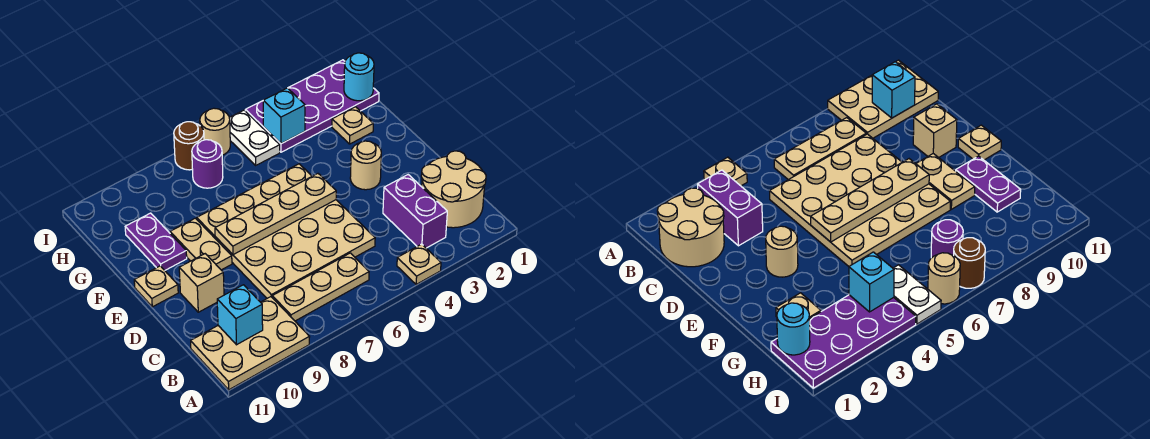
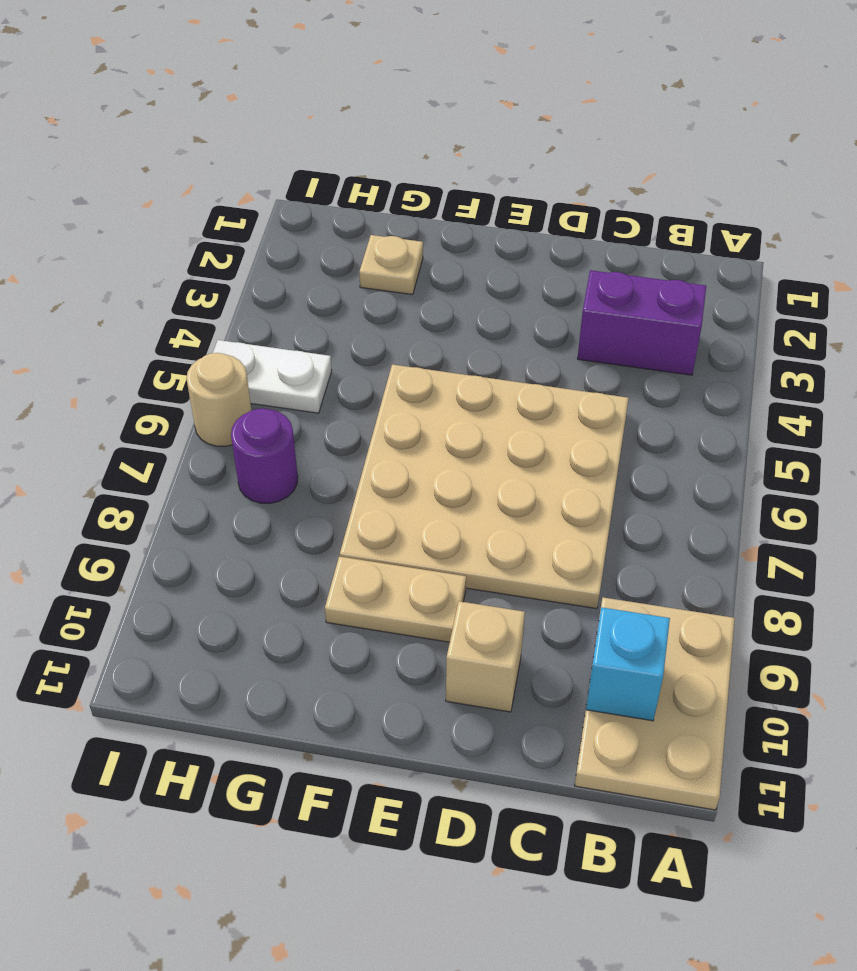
none -> tan 1x1 plate [397,244,441,285]
none -> tan 2x2 round brick [421,151,486,228]
none -> tan 1x3 plate [272,253,369,321]

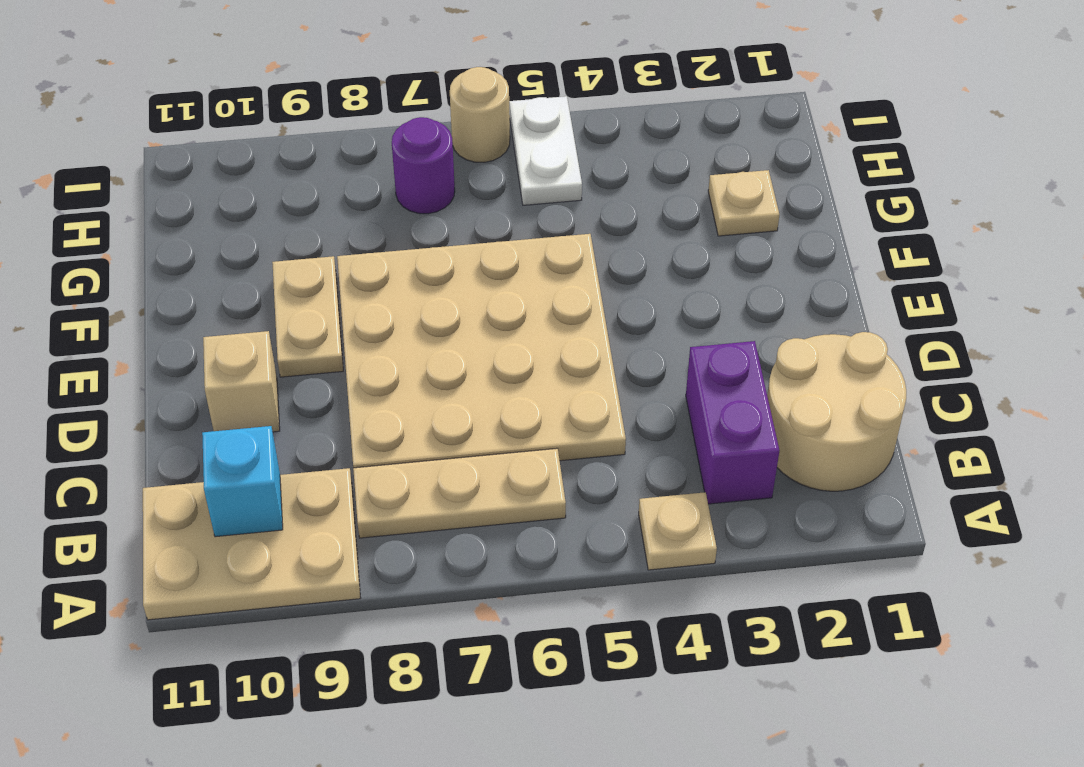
none -> tan 1x1 round brick [350,141,381,190]
none -> tan 1x1 plate [134,266,178,307]
none -> purple 1x2 plate [125,213,187,270]

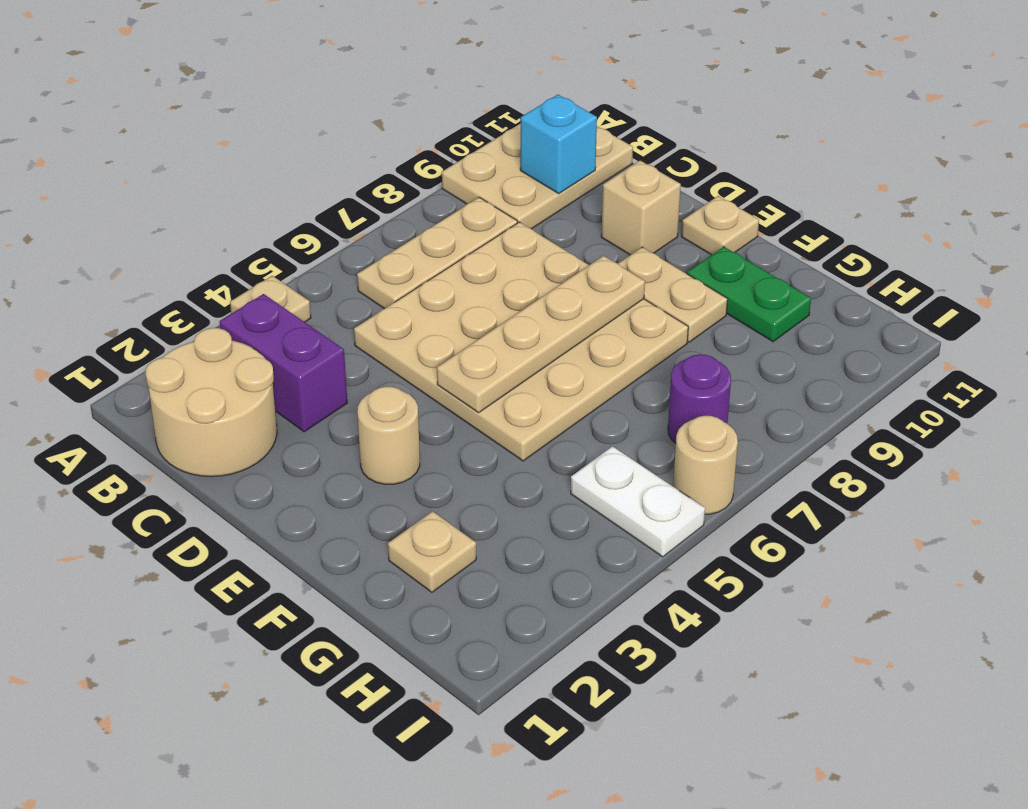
green 1x2 plate [687,247,811,342] -> purple 1x2 plate [125,213,187,270]
none -> purple 2x4 plate [245,60,379,152]
none -> brown 1x1 round brick [174,122,204,170]
none -> cyan 1x1 round brick [344,53,374,101]

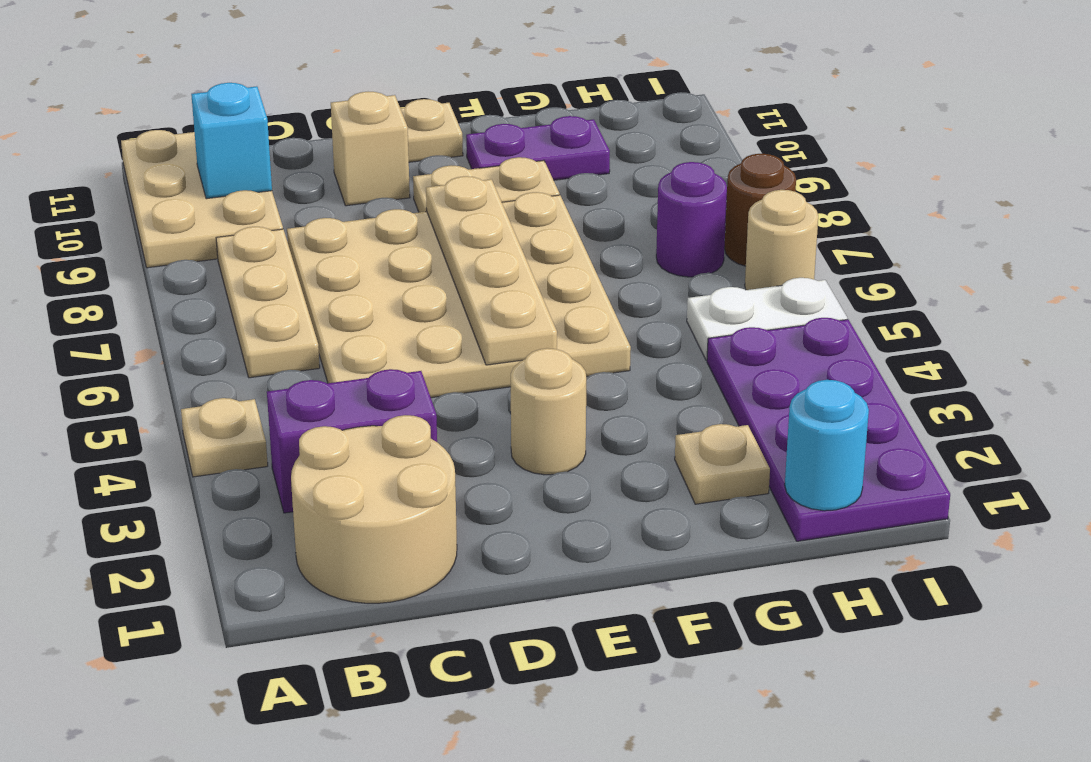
none -> cyan 1x1 brick [263,88,305,144]

